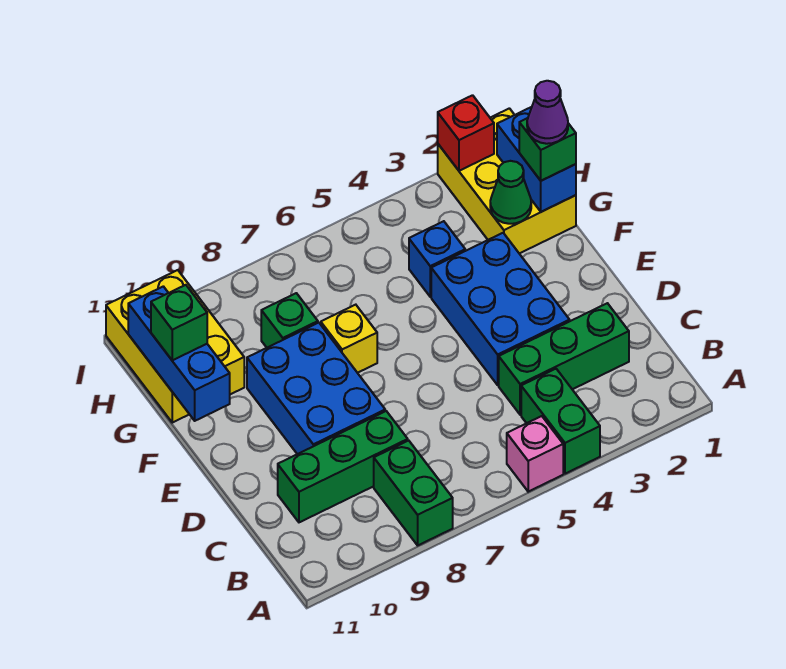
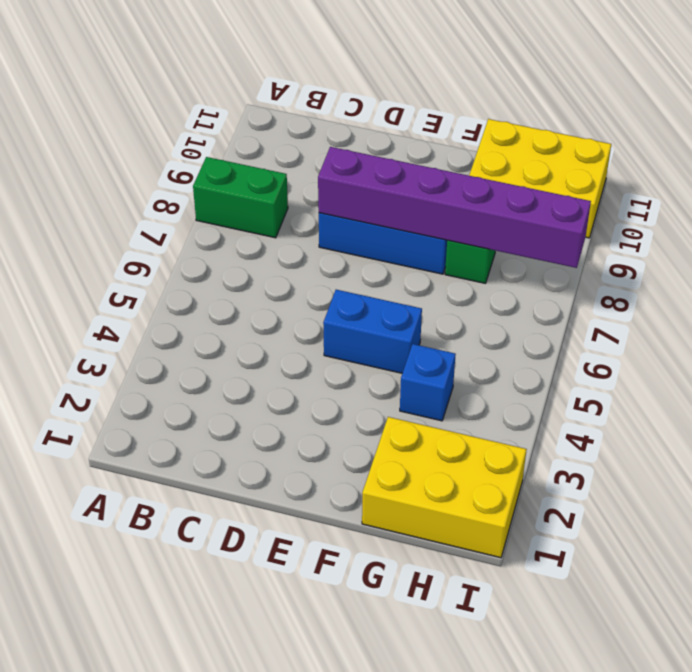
purple 1x6 brick [318,147,591,268] -> none
blue 1x2 brick [323,290,422,373] -> blue 1x2 brick moved to [497,107,576,212]
none -> green 1x2 brick [521,369,600,474]
none -> pink 1x1 brick [507,416,563,492]
none -> green 1x3 brick [499,303,629,415]

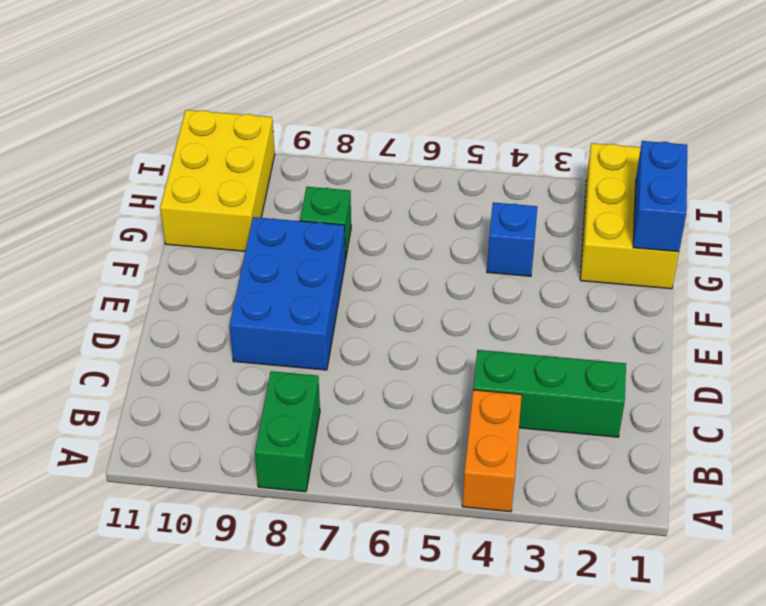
orange 1x2 brick [462,390,522,512] -> green 1x2 brick [521,369,600,474]
none -> pink 1x1 brick [507,416,563,492]
none -> green 1x3 brick [278,411,408,522]
none -> blue 2x3 brick [431,233,570,385]

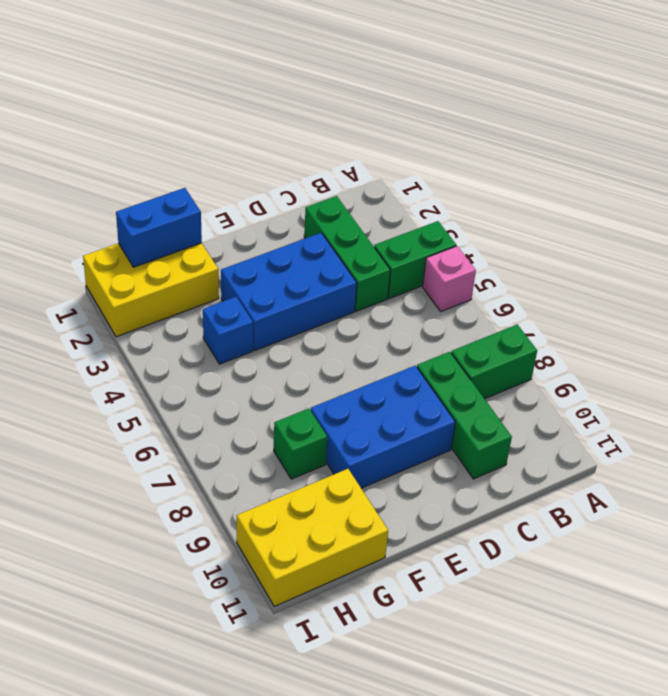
none -> yellow 1x1 brick [321,305,377,373]
none -> blue 1x3 brick [128,286,230,421]
none -> green 1x1 cone [490,161,531,224]

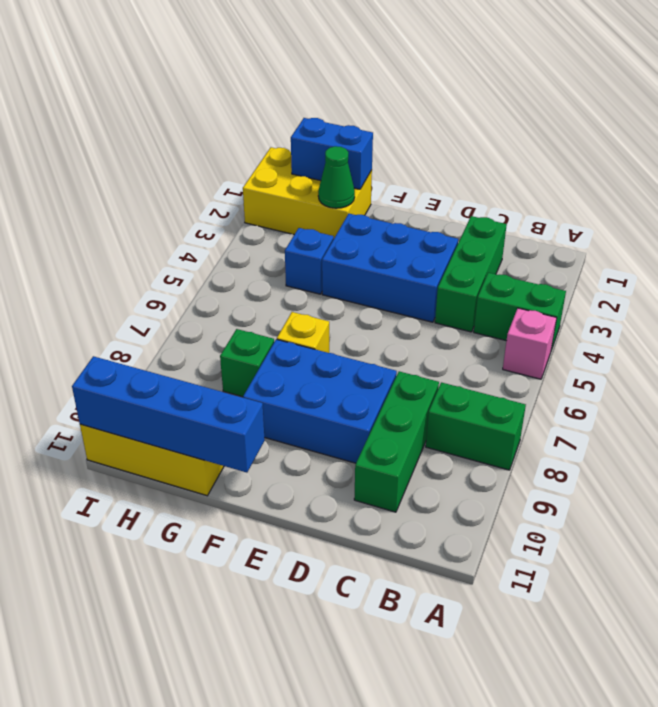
blue 1x4 brick [72,356,265,473] -> blue 1x3 brick [128,286,230,421]
none -> red 1x1 brick [438,95,494,171]
none -> green 1x1 brick [519,118,576,181]
none -> green 1x1 brick [151,285,207,360]

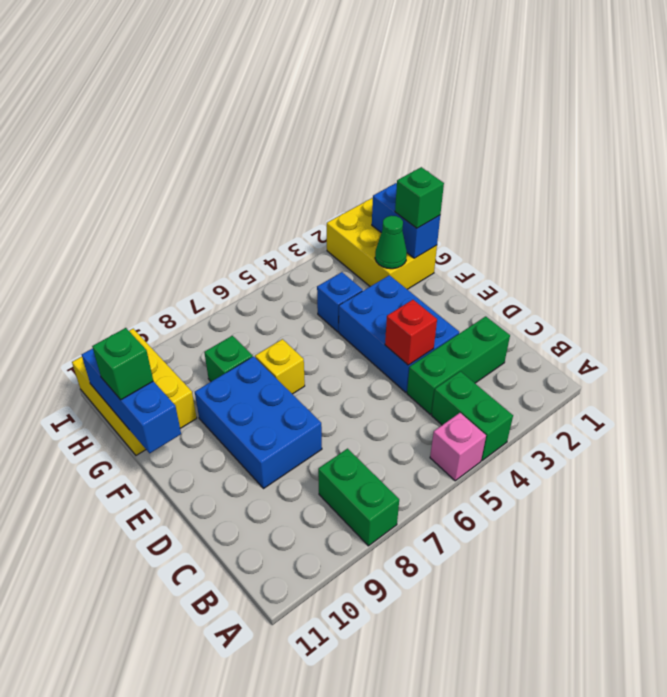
red 1x1 brick [385,300,437,365] -> red 1x1 brick moved to [438,95,494,171]
none -> green 1x3 brick [278,411,408,522]
none -> purple 1x1 cone [527,81,568,144]

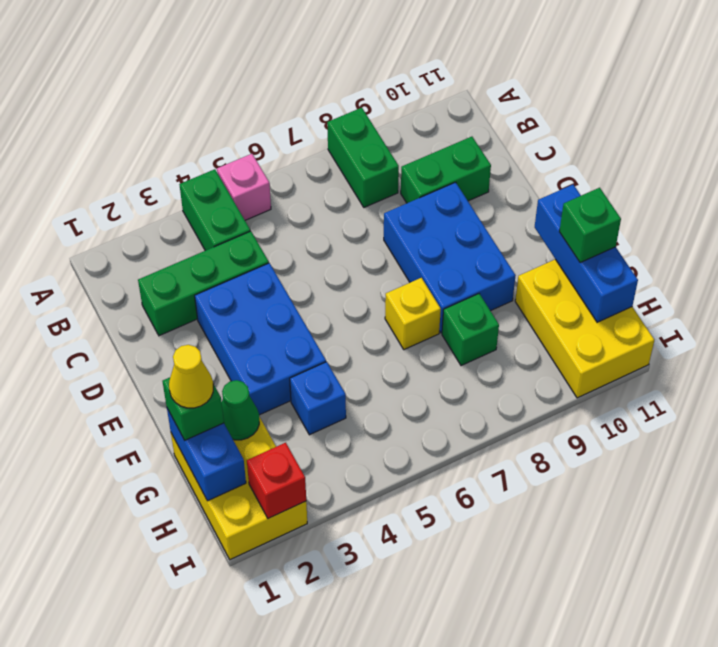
green 1x2 brick [401,137,491,203] -> green 1x3 brick [278,411,408,522]
yellow 1x1 cone [169,345,213,408] -> purple 1x1 cone [527,81,568,144]

